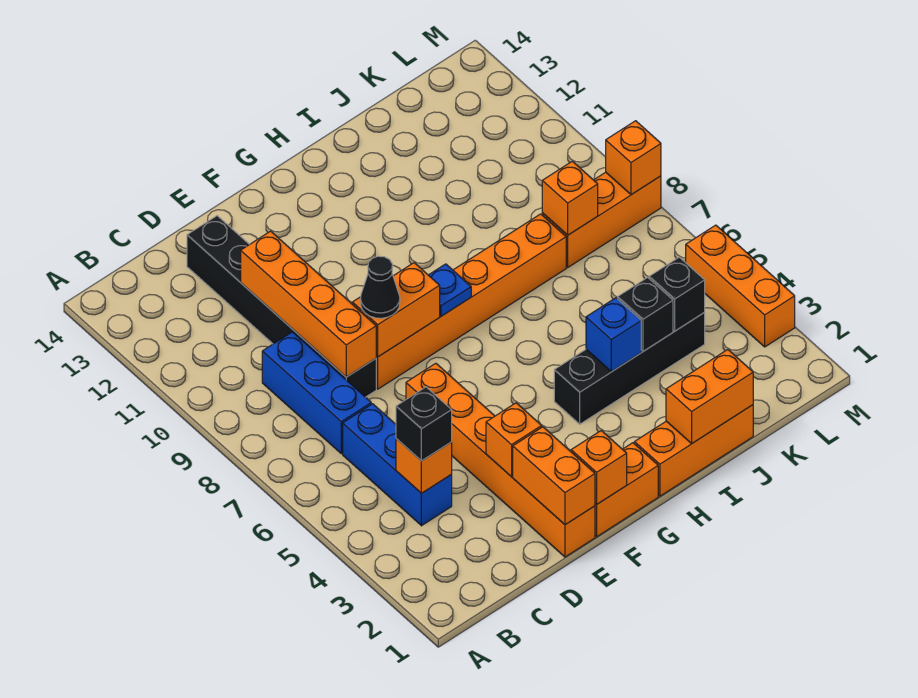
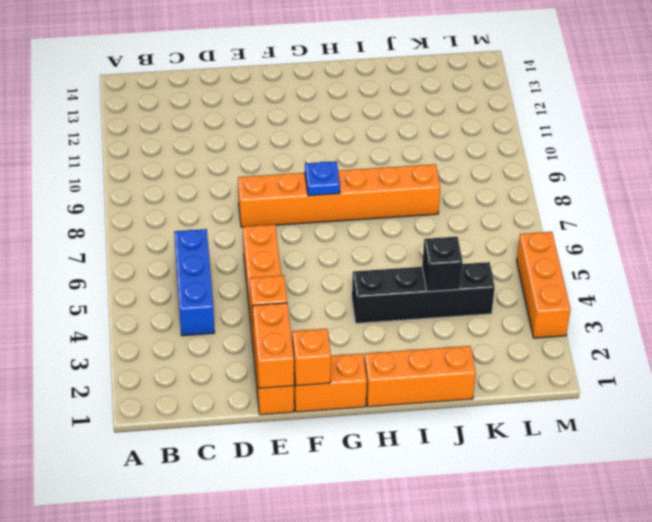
none -> blue 1x3 brick [262,332,371,454]
none -> black 1x6 brick [187,216,376,397]
none -> orange 1x3 brick [542,172,661,267]

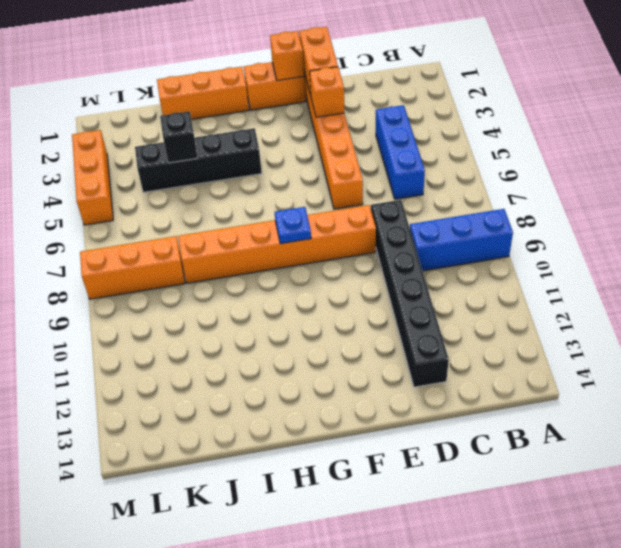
blue 1x3 brick [410,209,513,271] -> blue 1x3 brick turned to [262,332,371,454]
none -> orange 1x1 brick [396,439,452,493]
none -> orange 1x4 brick [241,231,376,377]
none -> orange 1x2 brick [352,263,440,357]

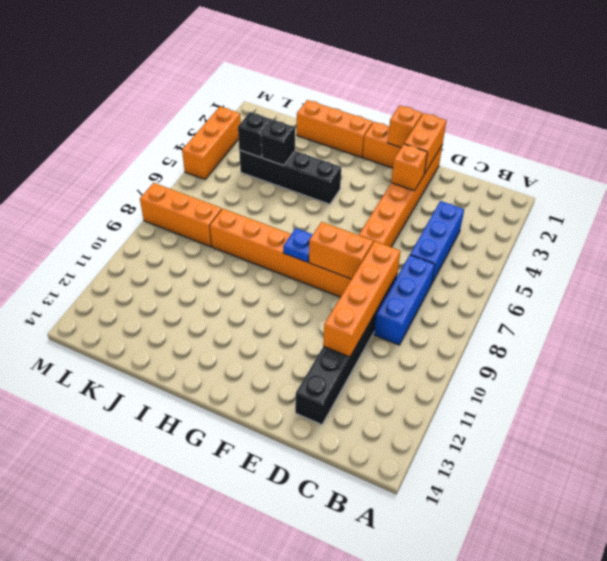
none -> orange 1x1 brick [396,439,452,493]
none -> orange 1x2 brick [666,350,753,443]
none -> blue 1x1 brick [586,298,641,372]

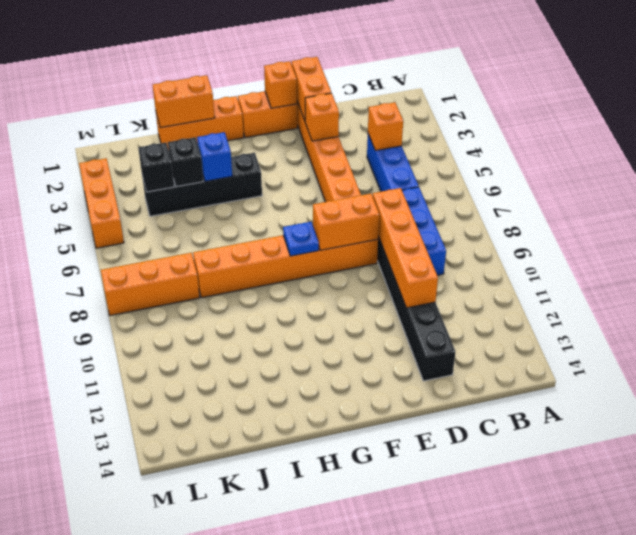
none -> orange 1x1 brick [542,161,598,235]
none -> orange 1x1 brick [606,121,661,195]
none -> black 1x1 brick [396,387,452,461]

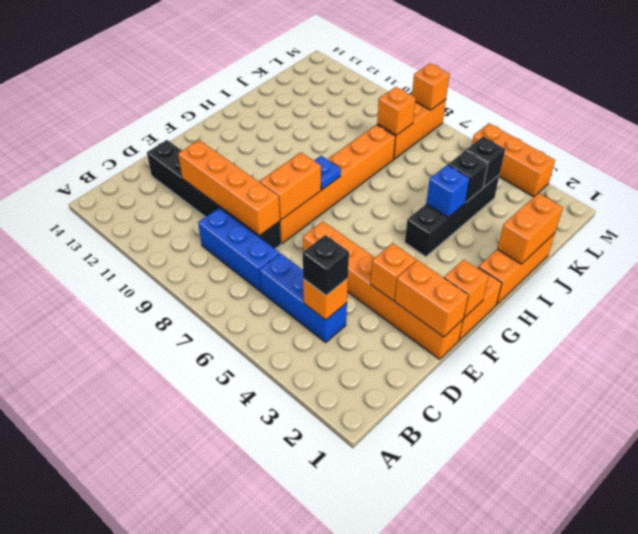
none -> black 1x1 cone [361,256,400,318]

